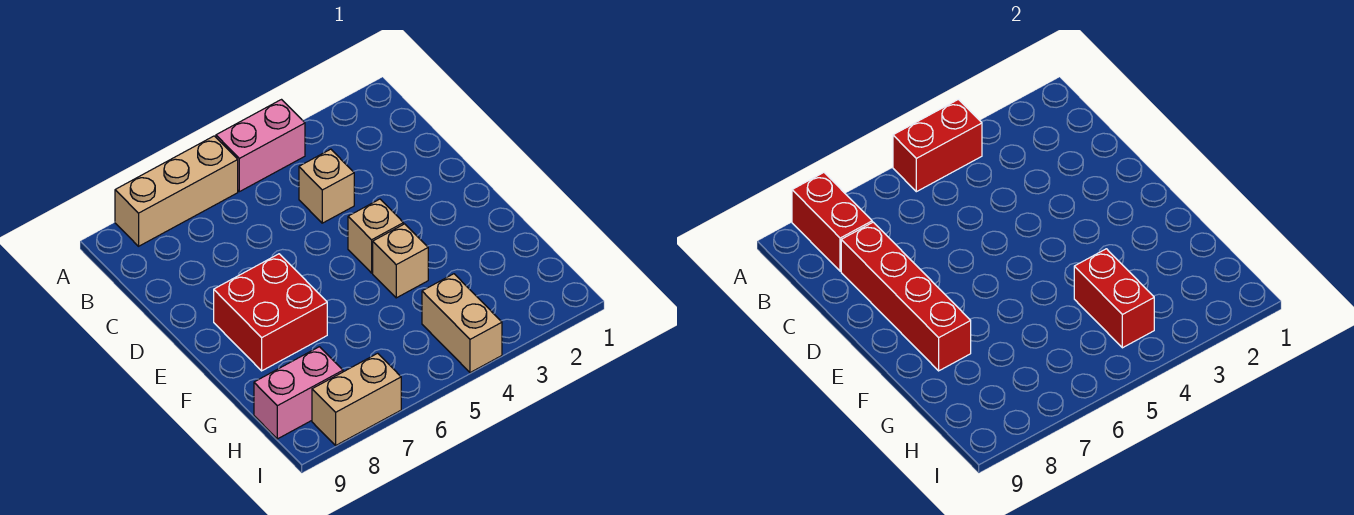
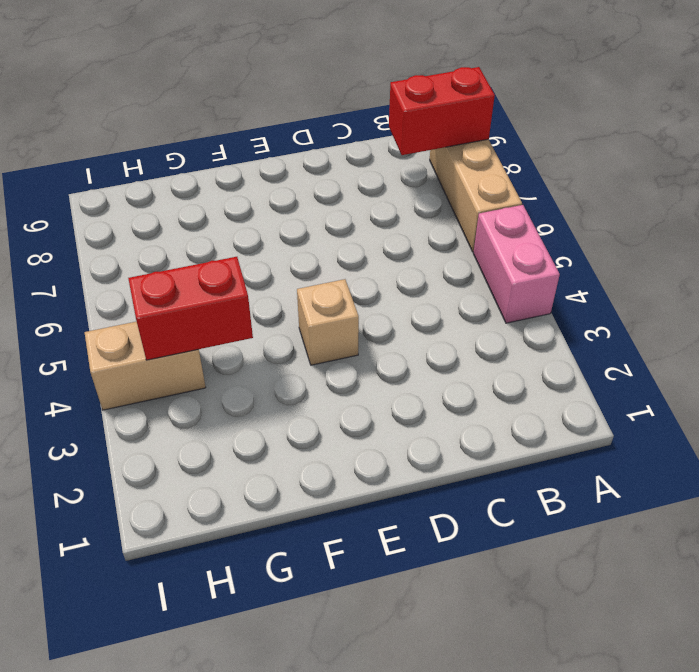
none -> tan 1x1 brick [299,149,354,223]
none -> red 2x2 brick [214,254,327,371]
none -> tan 1x1 brick [373,224,428,298]

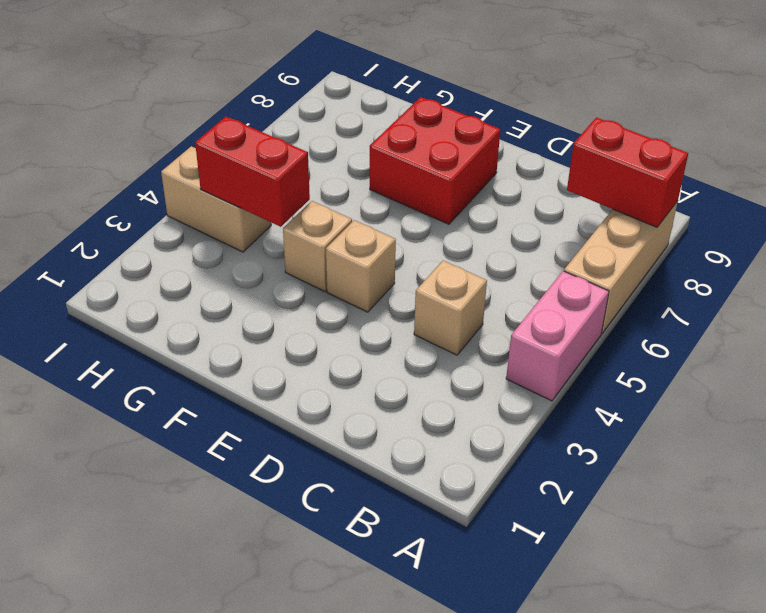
none -> pink 1x2 brick [254,347,343,439]
none -> tan 1x2 brick [312,353,401,445]
none -> red 1x2 brick [893,100,982,192]

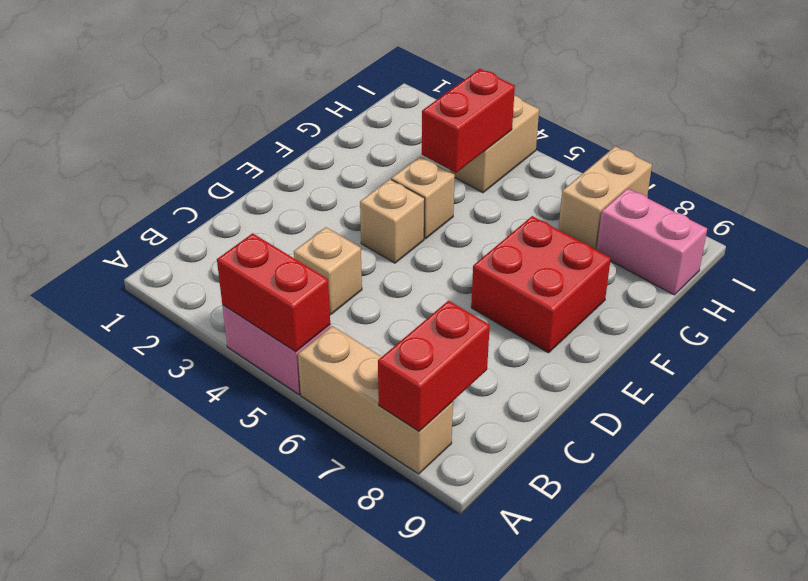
tan 1x2 brick [558,146,652,250] -> tan 1x2 brick turned to [312,353,401,445]
none -> red 1x4 brick [841,222,971,371]

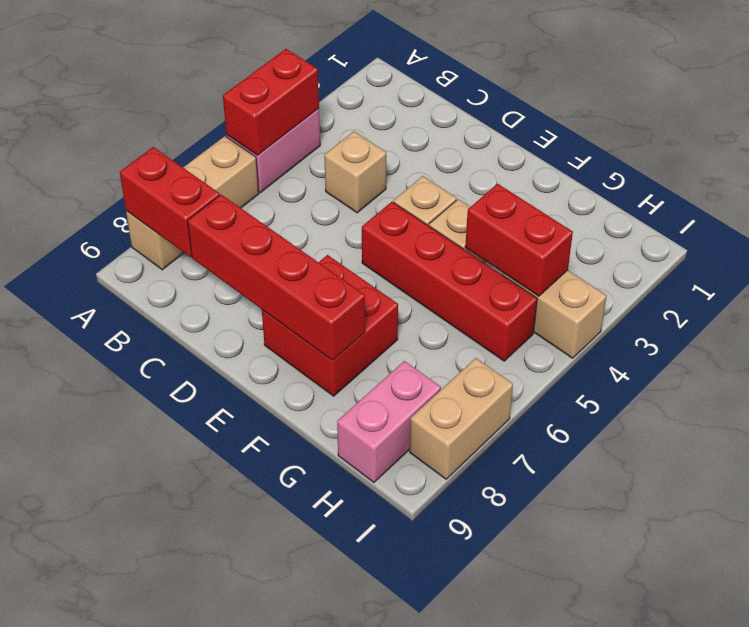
red 1x4 brick [362,202,537,361] -> none

